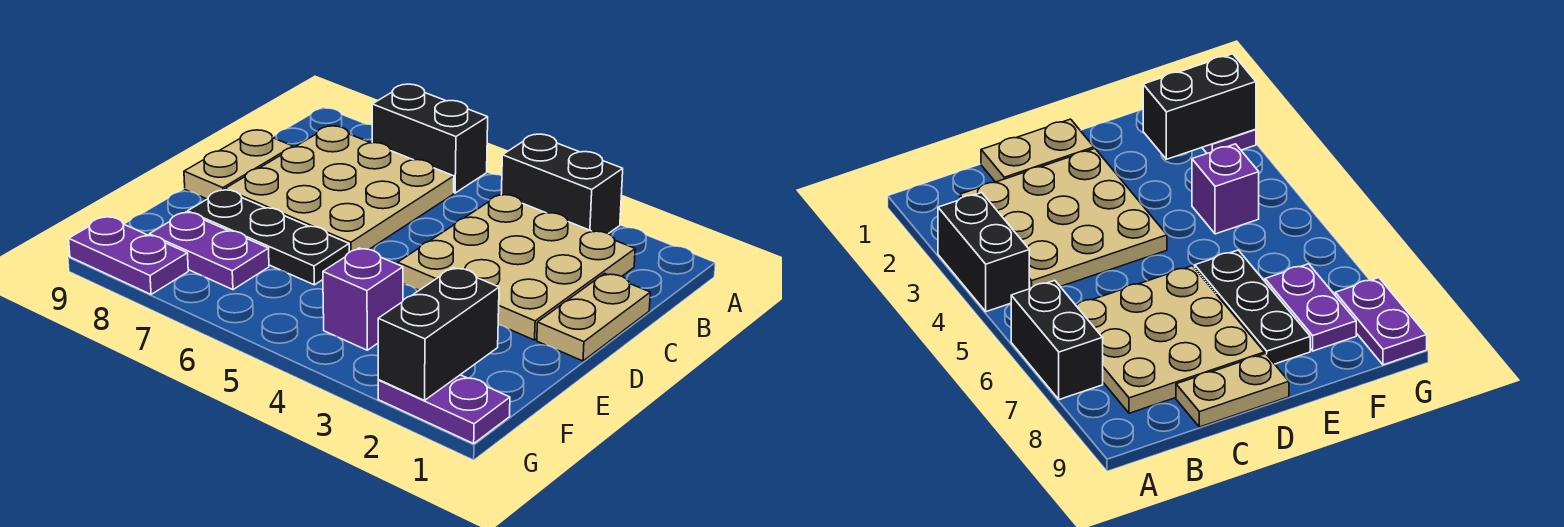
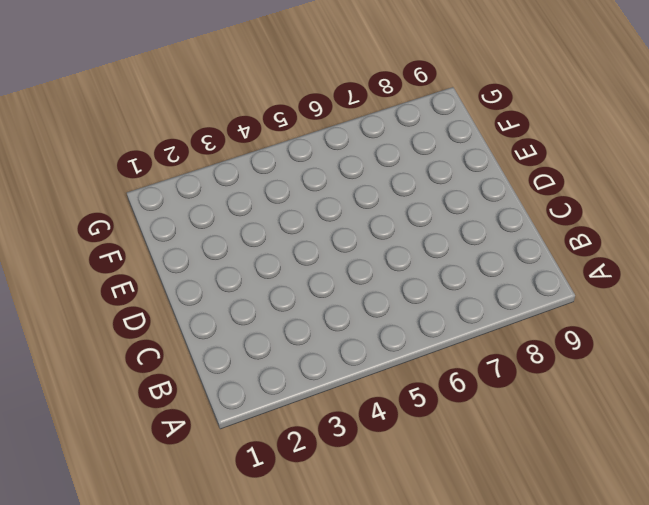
none -> black 1x2 brick [501,134,623,234]
none -> black 1x2 brick [372,84,488,193]
none -> tan 3x3 plate [398,195,635,340]

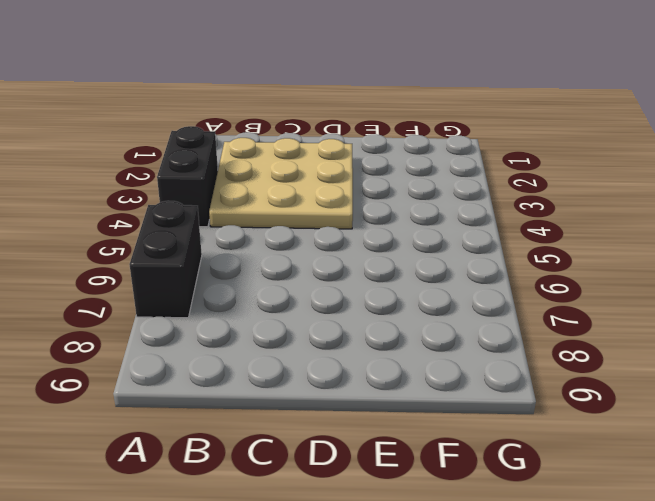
none -> tan 3x3 plate [225,126,454,252]
none -> tan 1x2 plate [537,273,650,361]
none -> tan 1x2 plate [184,130,293,199]

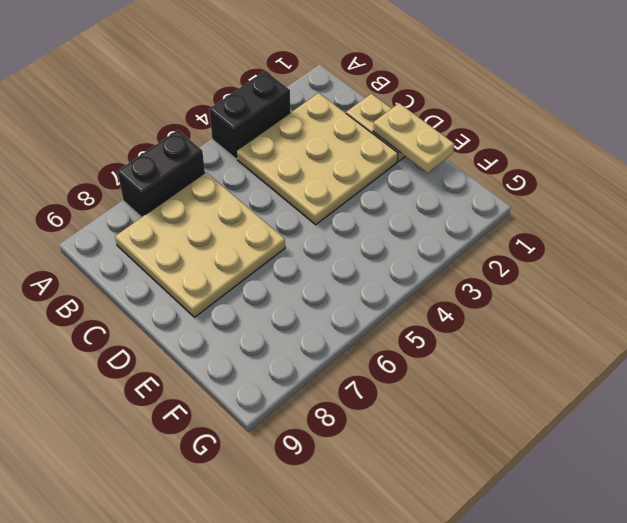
tan 1x2 plate [373,103,454,173] -> tan 1x2 plate moved to [184,130,293,199]
none -> black 1x3 plate [188,190,349,285]
none -> purple 1x1 brick [323,248,403,350]
none -> purple 1x2 plate [149,212,269,290]

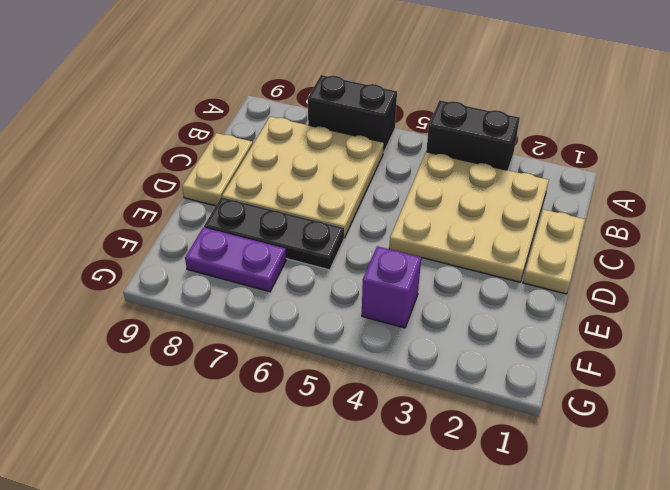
none -> purple 1x2 plate [378,375,510,444]
none -> purple 1x2 plate [69,217,188,294]
none -> black 1x2 brick [378,268,499,400]

